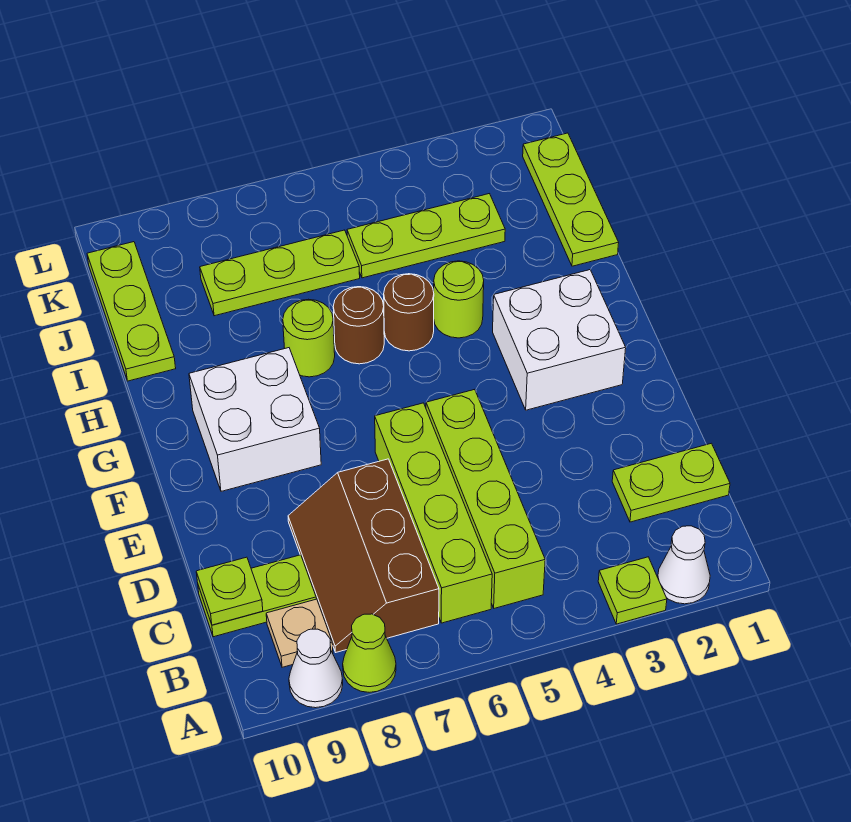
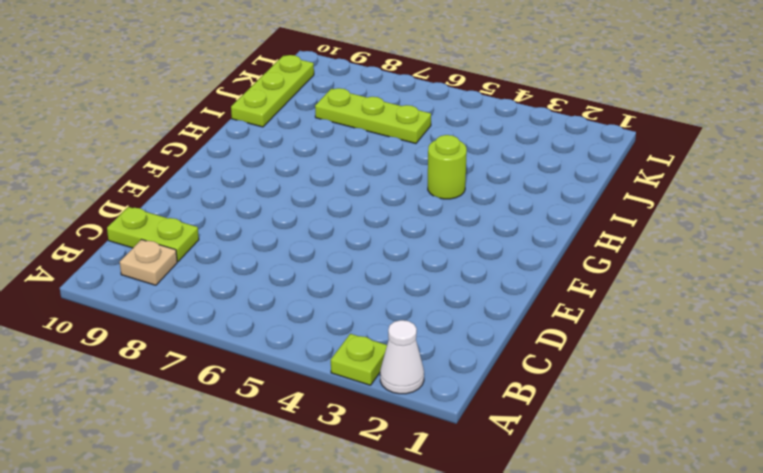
none -> lime 1x1 cone [343,614,396,692]
none -> white 1x1 cone [289,629,343,708]
none -> lime 1x4 brick [426,389,545,608]

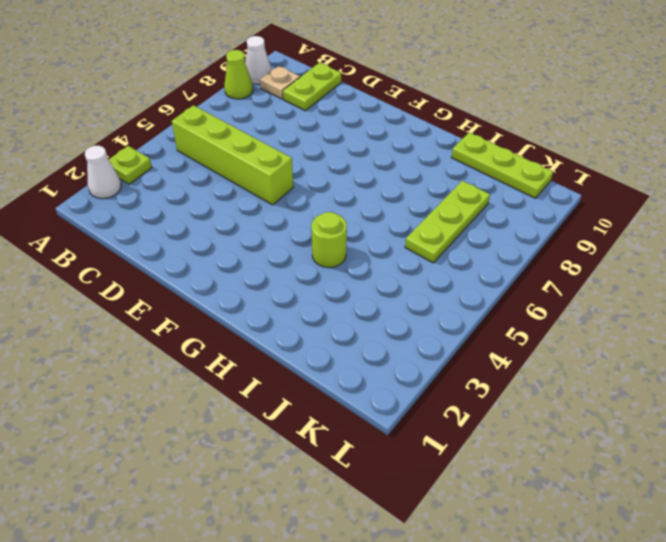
none -> lime 1x4 brick [375,403,492,623]
none -> brown 2x3 slope [288,459,439,652]
none -> lime 1x2 plate [612,443,730,522]

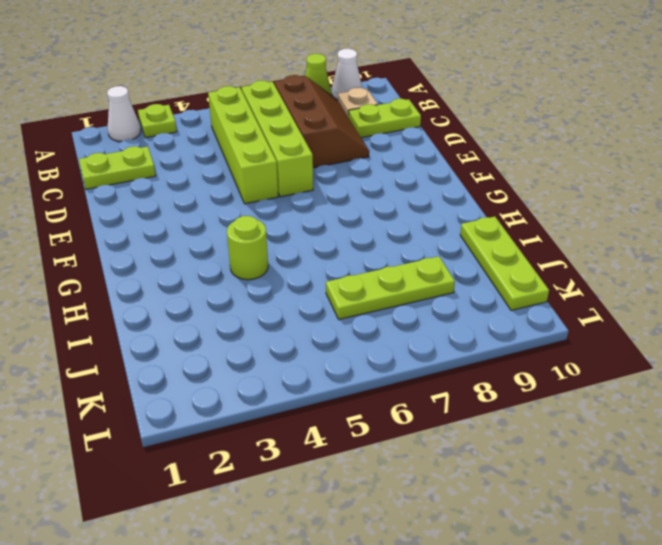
none -> white 2x2 brick [493,270,626,410]
none -> white 2x2 brick [189,348,321,491]
none -> brown 1x1 round brick [384,274,434,351]

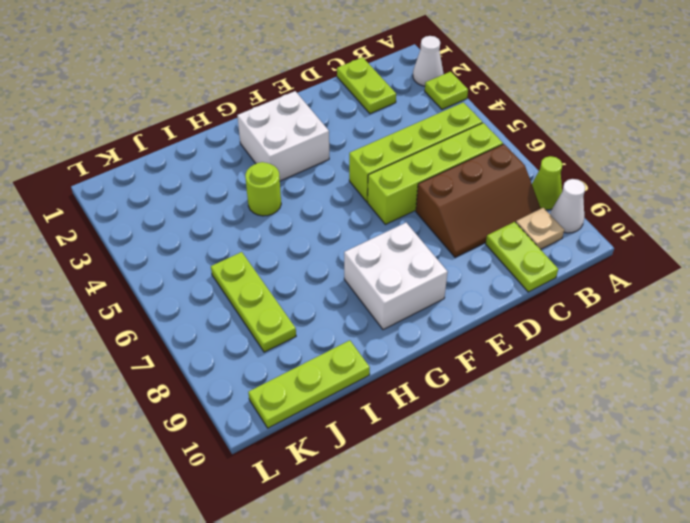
none -> brown 1x1 round brick [384,274,434,351]
none -> brown 1x1 round brick [333,287,384,364]
none -> lime 1x1 round brick [283,299,335,377]

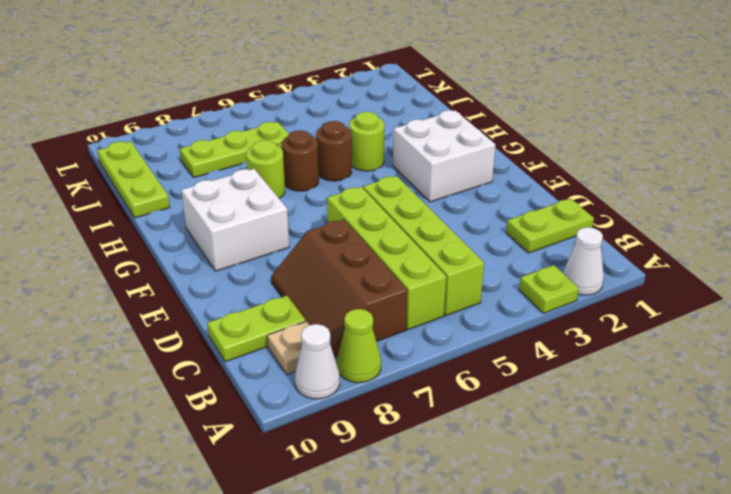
none -> lime 1x3 plate [523,133,619,266]
none -> lime 1x3 plate [347,194,505,278]
none -> lime 1x1 plate [196,557,263,625]

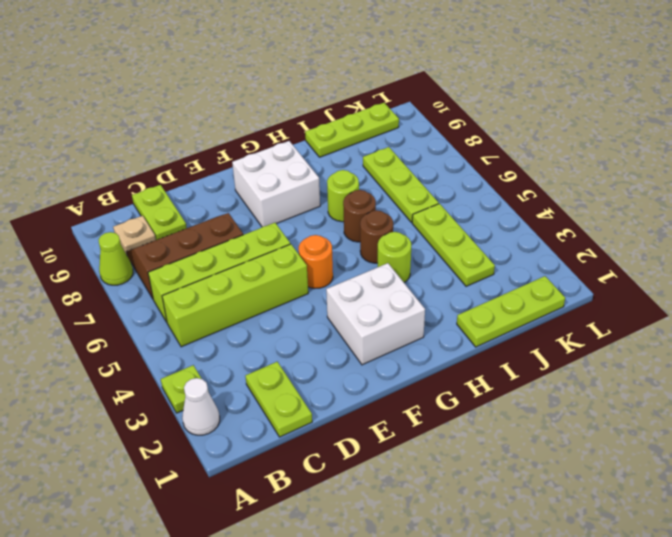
orange 1x1 round brick [299,235,333,289] -> none
none -> white 1x1 cone [289,629,343,708]
none -> lime 1x1 plate [196,557,263,625]

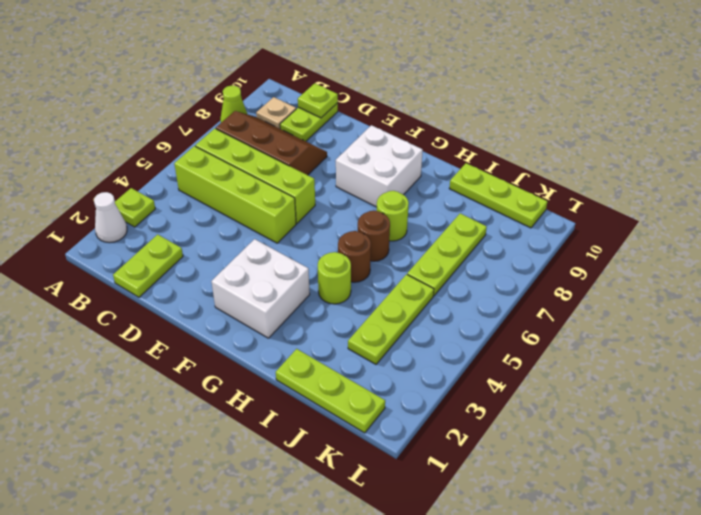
none -> white 1x1 cone [289,629,343,708]

